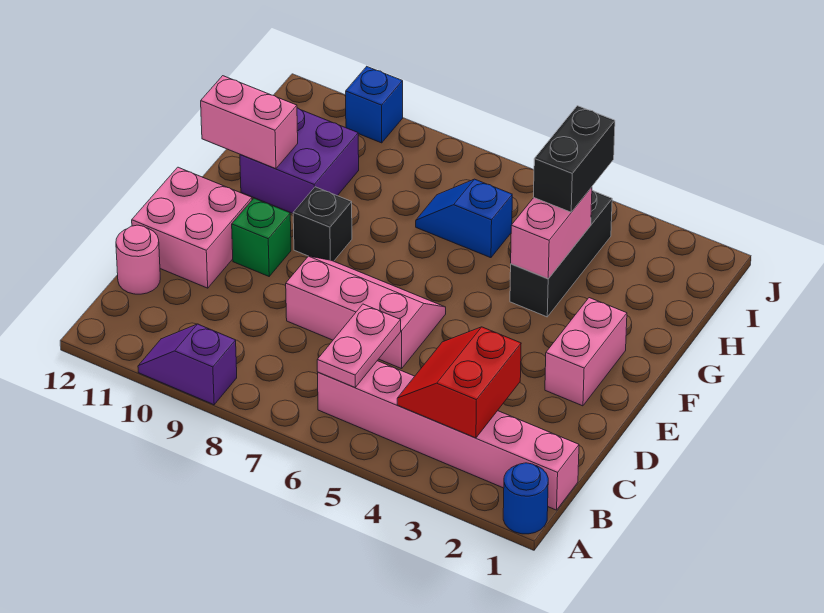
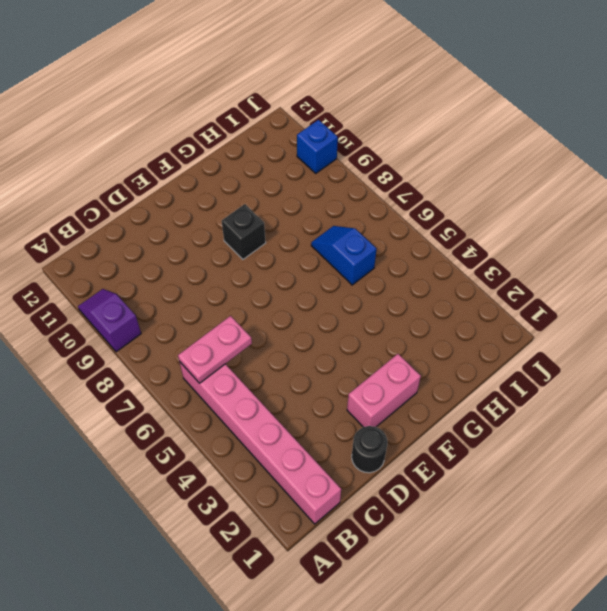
black 1x1 round brick [352,426,387,473] -> none
none -> blue 1x1 round brick [503,463,548,534]
none -> pink 1x1 round brick [116,225,160,294]
none -> pink 2x3 slope [286,256,446,369]

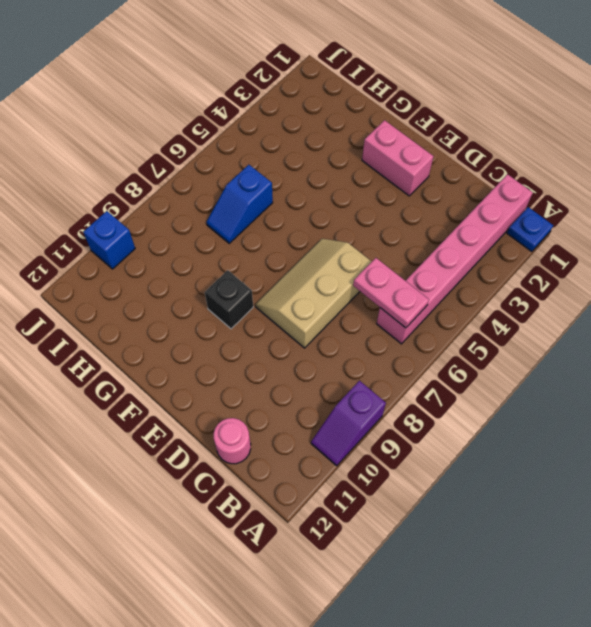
blue 1x1 plate [507,207,553,252] -> blue 1x1 round brick [503,463,548,534]
tan 2x3 slope [255,239,372,348] -> pink 2x3 slope [286,256,446,369]
none -> pink 2x2 brick [132,167,252,288]
none -> green 1x1 brick [232,198,291,276]
none -> black 1x3 brick [510,191,612,317]

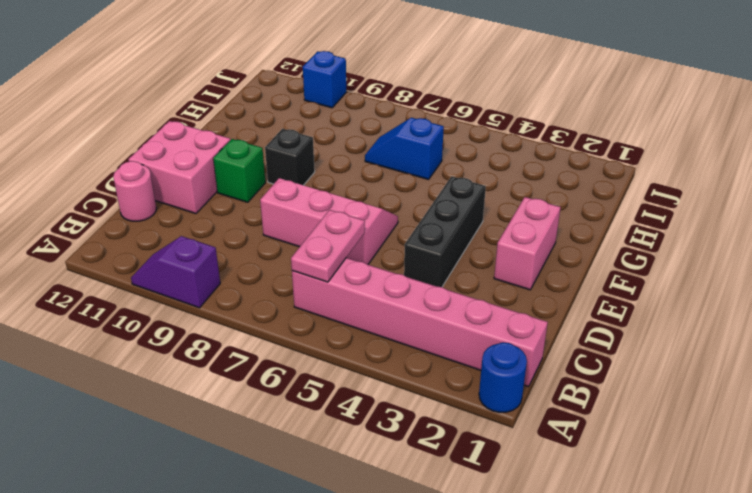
black 1x3 brick [404,176,486,287] -> black 1x3 brick moved to [510,191,612,317]
none -> purple 2x2 brick [240,108,359,213]
none -> red 2x2 slope [397,327,521,438]
none -> pink 1x2 brick [511,187,592,279]

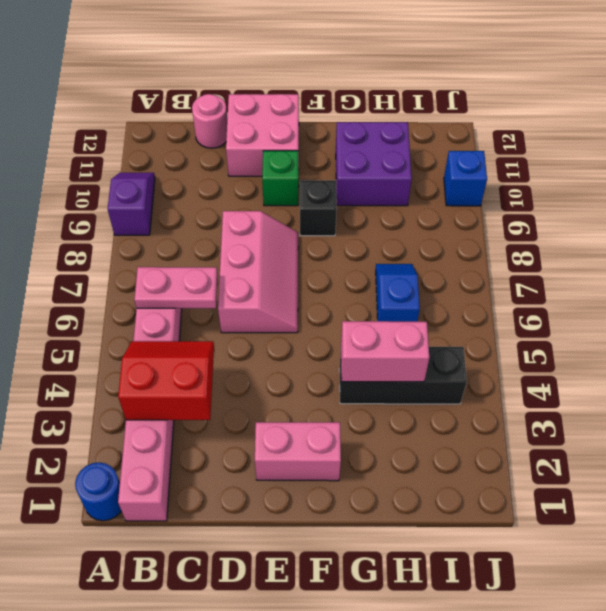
none -> pink 1x2 brick [201,76,298,169]
none -> black 1x2 brick [534,106,615,212]

